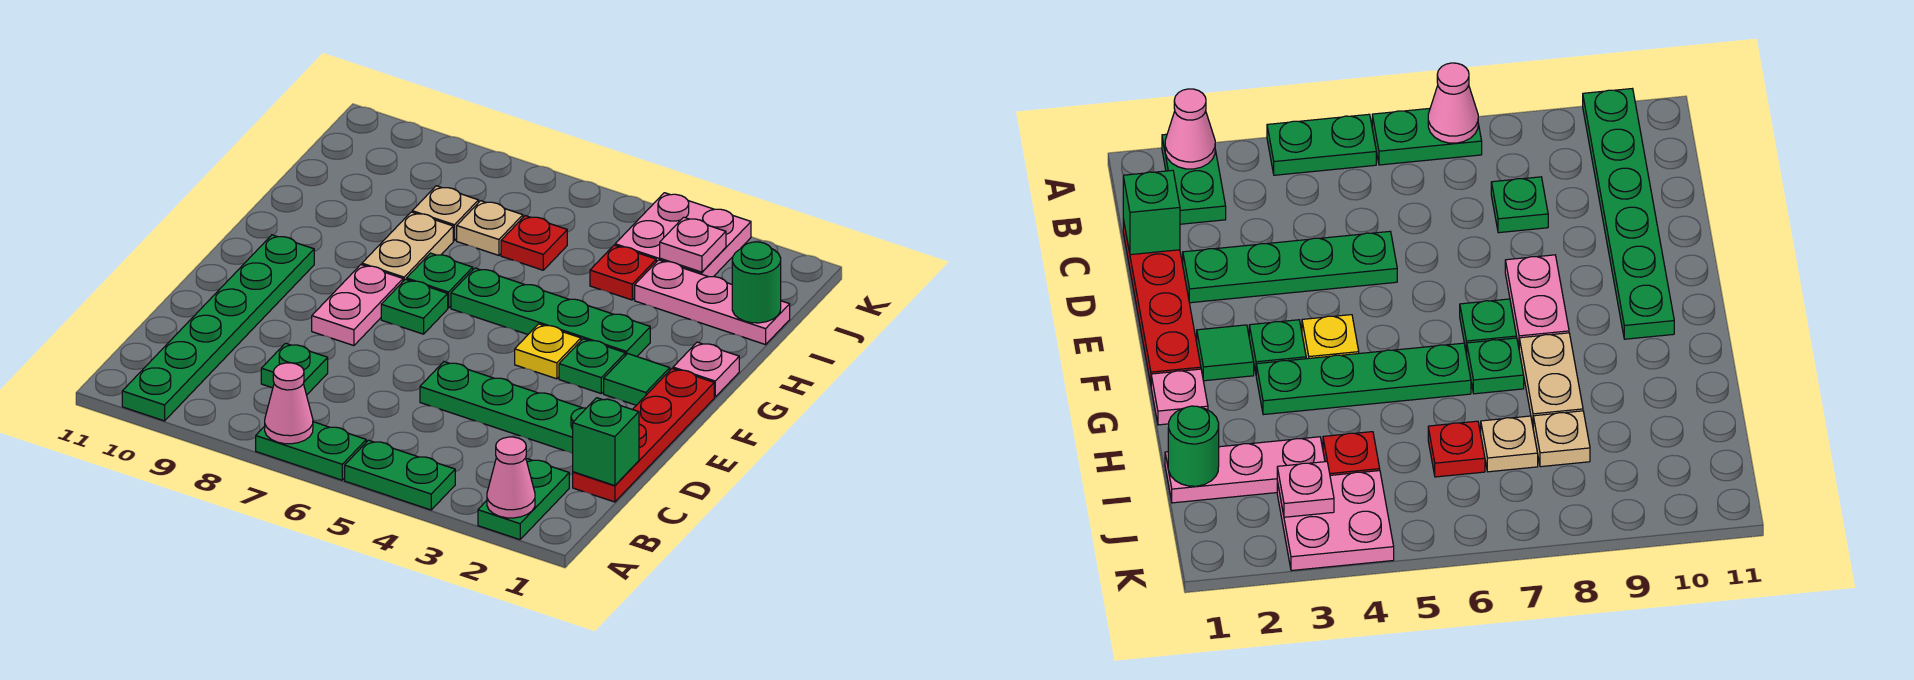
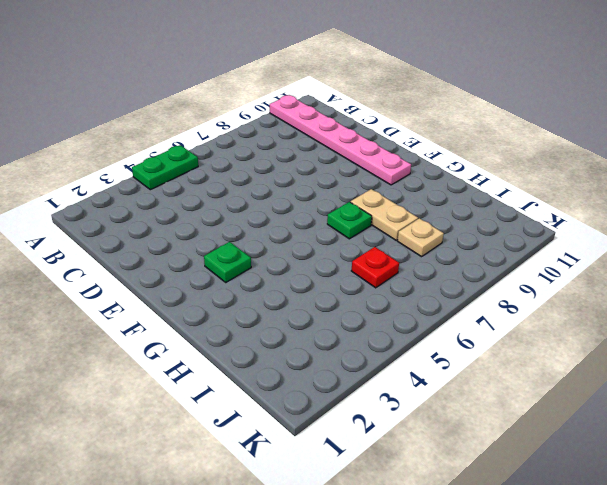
pink 1x6 plate [270,95,411,185] -> green 1x6 plate [122,235,314,421]
none -> green 1x2 plate [478,459,569,540]
none -> green 1x2 plate [256,422,366,480]
none -> red 1x4 plate [573,369,714,502]

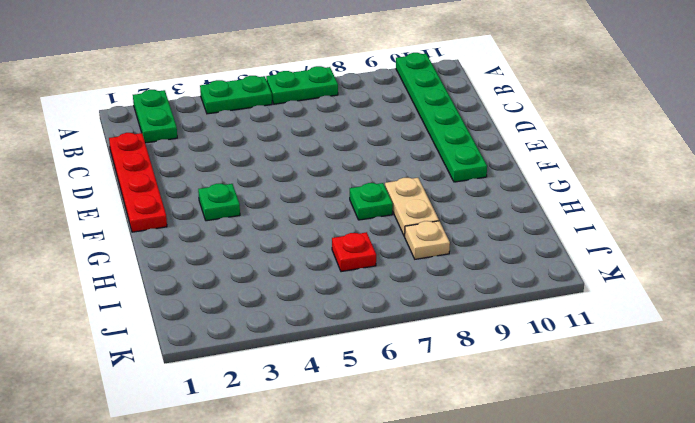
none -> green 1x1 plate [261,343,328,395]
none -> green 1x4 plate [420,362,586,453]
none -> pink 1x2 plate [312,265,403,346]

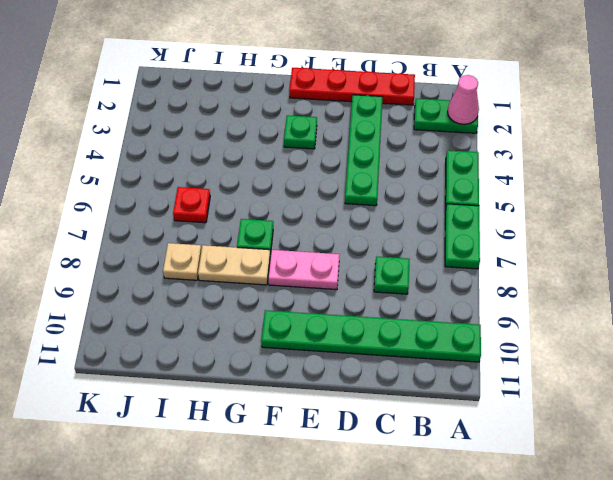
none -> green 1x1 tile [604,354,670,405]
none -> yellow 1x1 plate [515,324,581,379]
none -> green 1x1 plate [381,279,448,334]

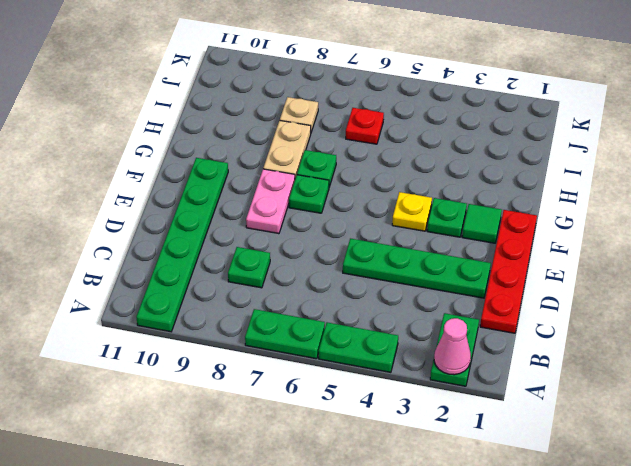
none -> pink 1x1 plate [673,342,739,397]
none -> green 1x4 plate [451,268,650,356]
none -> pink 1x3 plate [635,260,790,345]

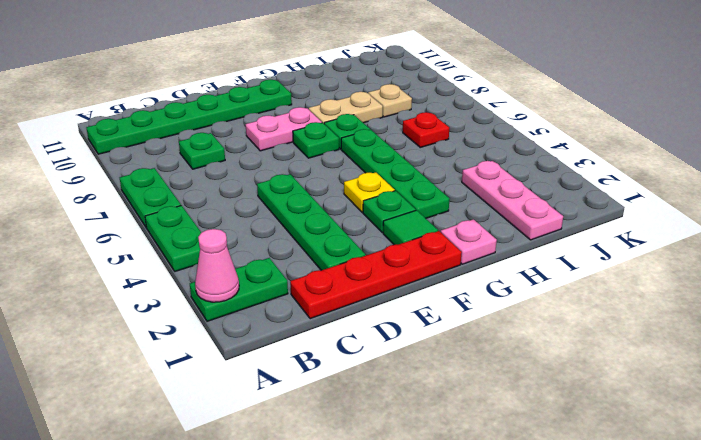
none -> red 1x1 plate [590,245,656,300]
none -> tan 1x1 plate [457,201,523,255]
none -> pink 2x2 plate [615,193,751,277]

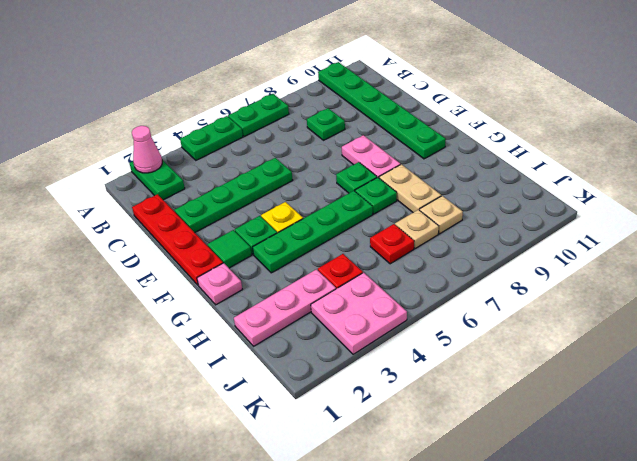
none -> pink 1x1 cone [265,363,313,444]
none -> green 1x1 brick [573,398,639,486]
none -> green 1x1 round brick [732,242,781,323]

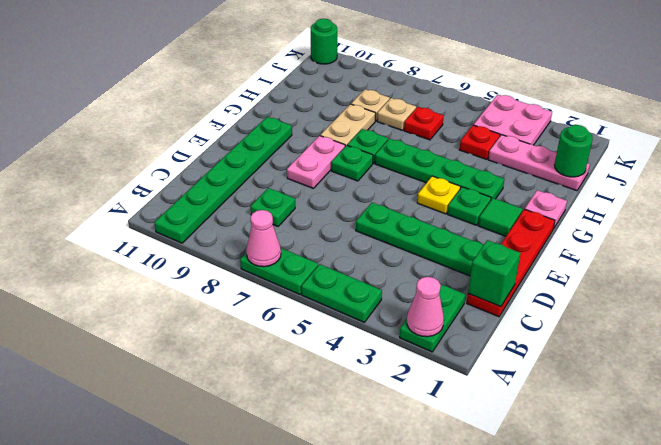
green 1x1 round brick [311,19,337,64] -> none
none -> pink 1x1 plate [660,217,726,272]

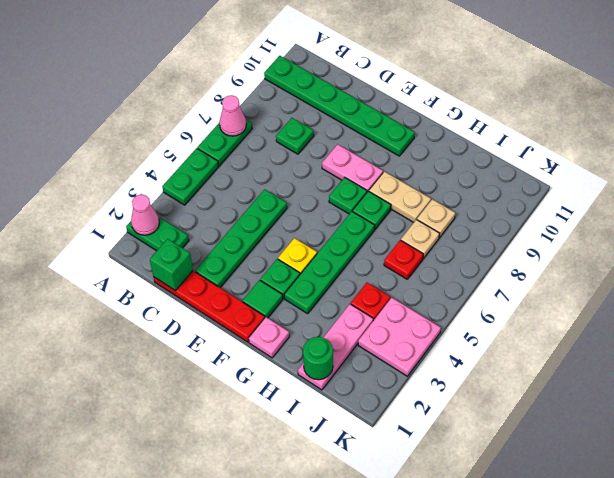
none -> pink 1x1 plate [660,217,726,272]

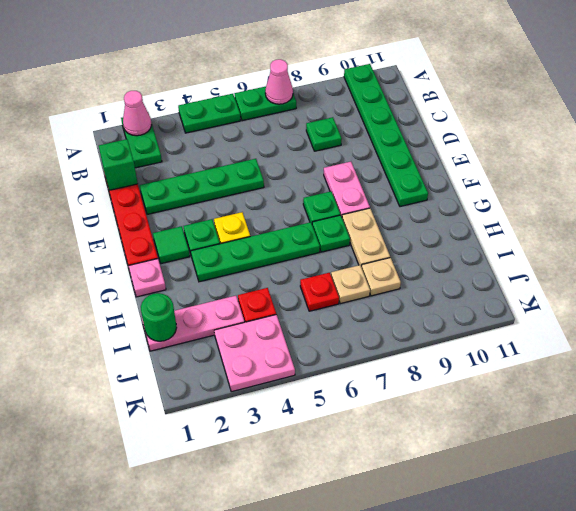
none -> pink 1x1 plate [660,217,726,272]

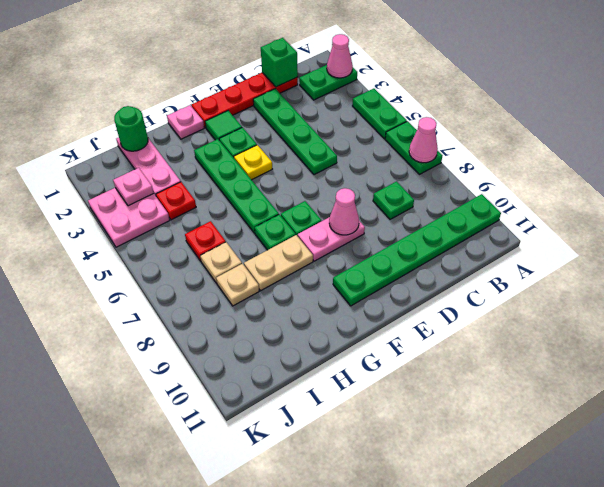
pink 1x1 cone [329,188,359,235] -> none

